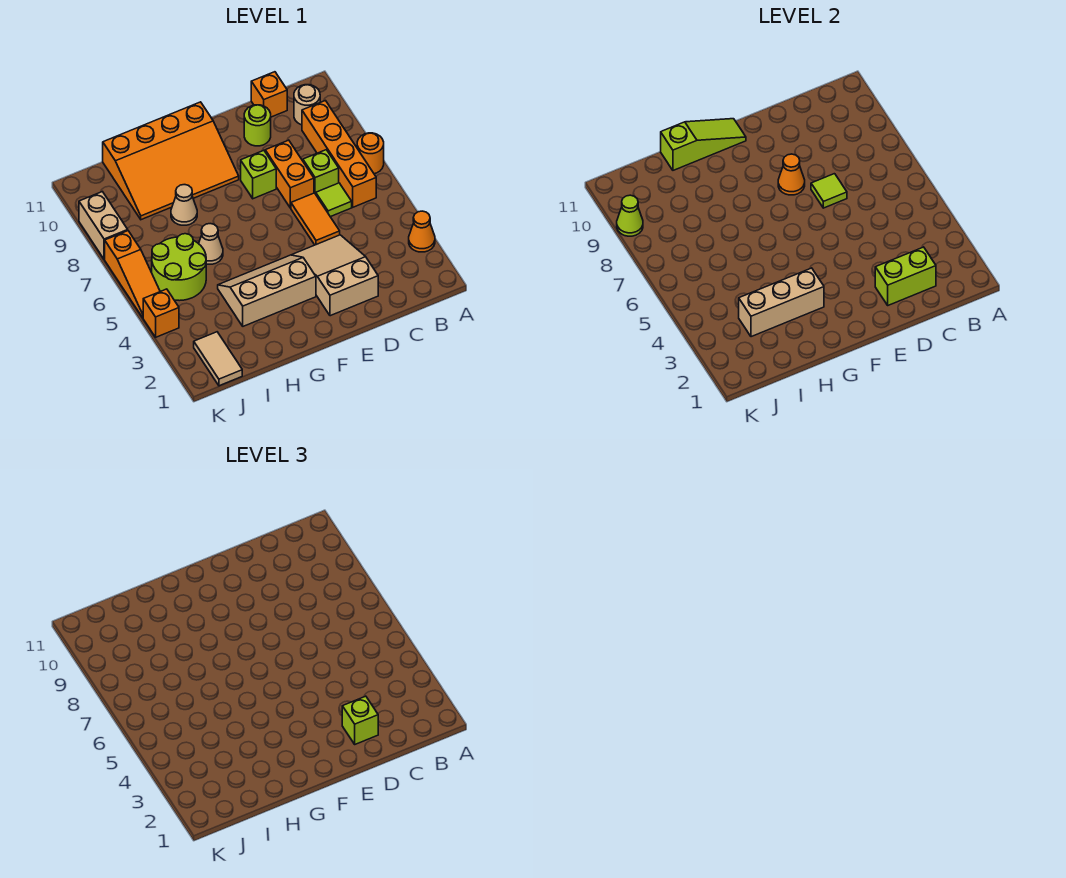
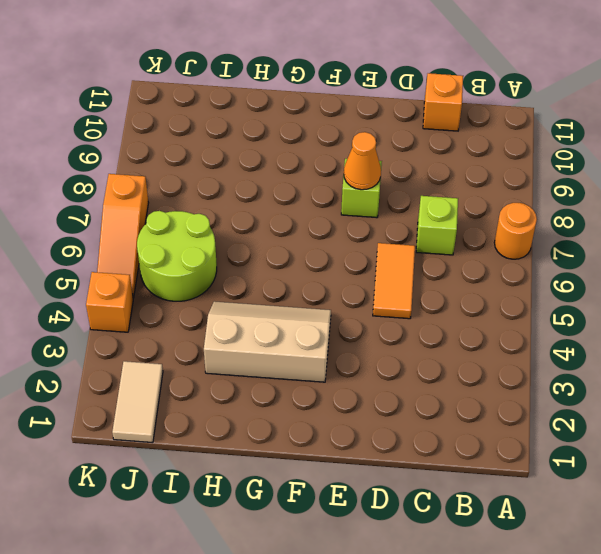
none -> orange 1x1 cone [409,211,435,252]
none -> orange 1x4 brick [302,101,376,207]
none -> tan 1x1 round brick [294,85,320,125]

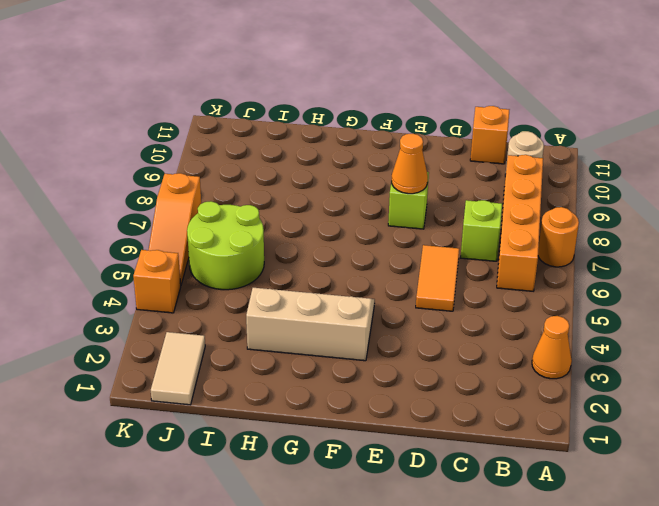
none -> lime 1x1 tile [316,183,352,217]
none -> tan 2x3 slope [292,235,378,316]
none -> orange 1x2 brick [265,140,314,208]

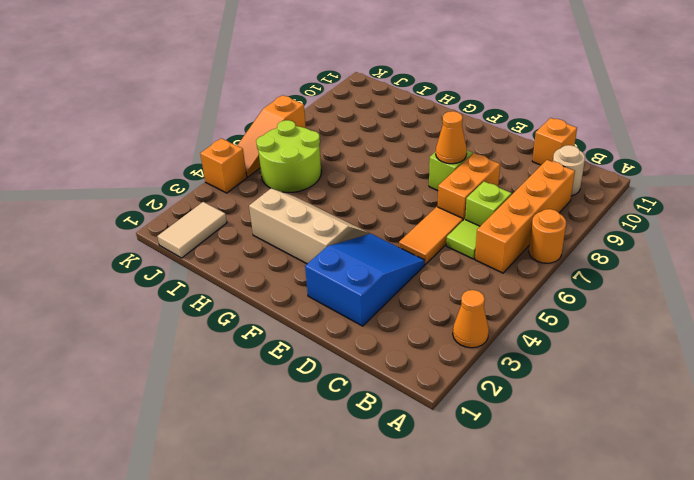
blue 2x3 slope [305,234,425,326] -> tan 2x3 slope [292,235,378,316]
none -> lime 1x1 round brick [244,105,271,146]
none -> orange 3x4 slope [103,102,239,220]
none -> tan 1x1 cone [199,224,223,264]

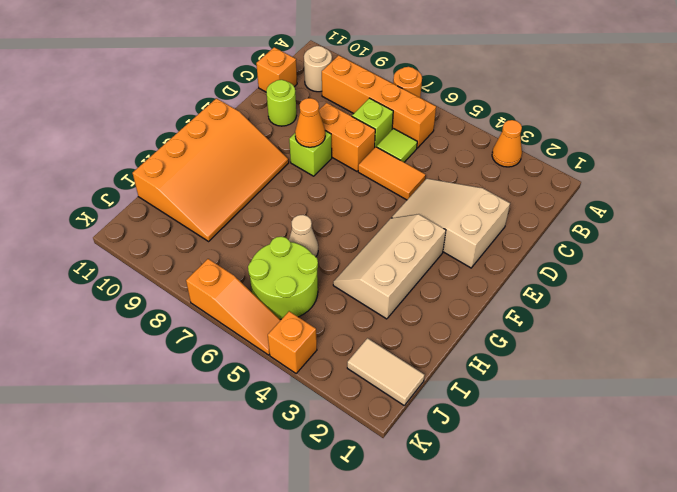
none -> tan 1x1 cone [171,185,197,225]
none -> tan 1x2 brick [79,192,128,259]
none -> lime 1x2 brick [875,247,936,305]

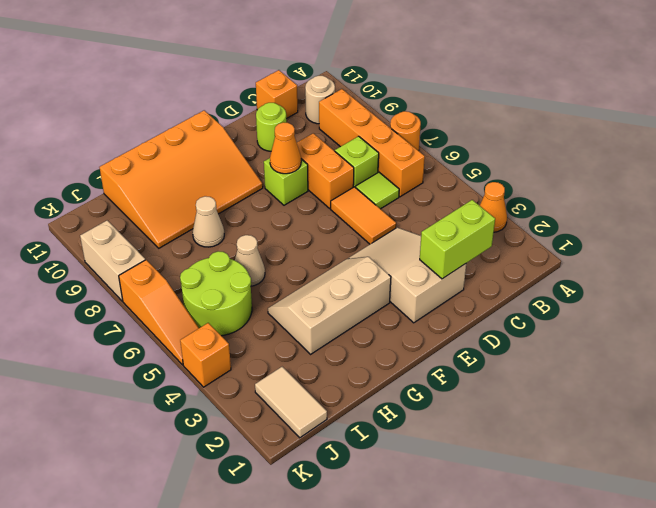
none -> lime 1x1 tile [811,174,847,208]
none -> lime 1x3 slope [661,119,746,170]
none -> tan 1x3 brick [739,268,824,337]

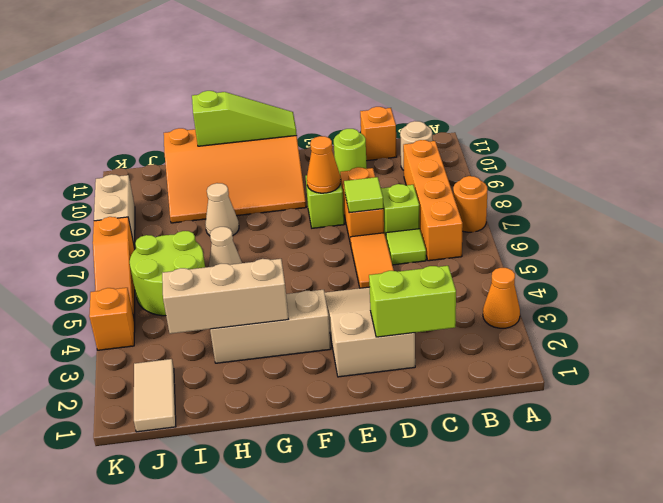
none -> lime 1x1 cone [617,195,643,236]
none -> lime 1x1 brick [342,696,378,744]

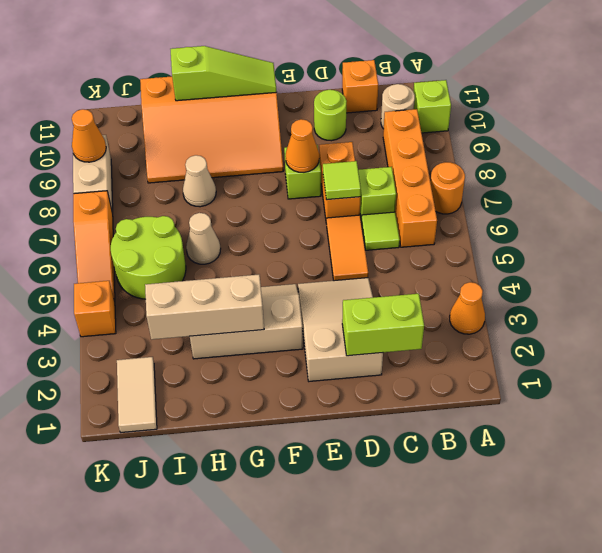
lime 1x1 brick [413,80,451,133] -> lime 1x1 brick moved to [342,696,378,744]
orange 1x1 cone [72,109,106,162] -> lime 1x1 cone [617,195,643,236]

